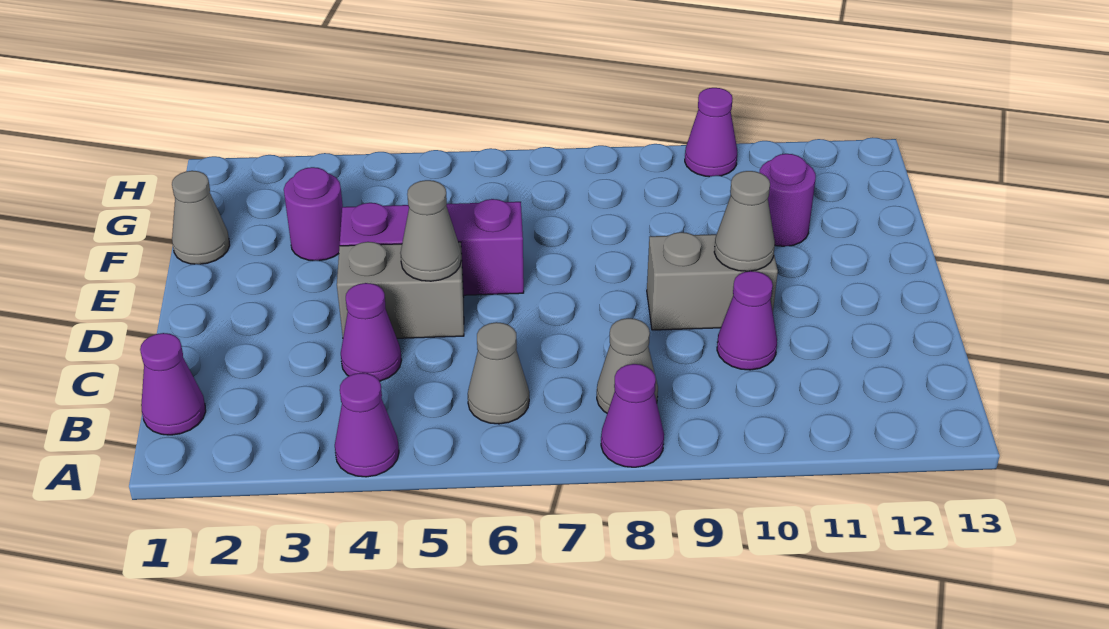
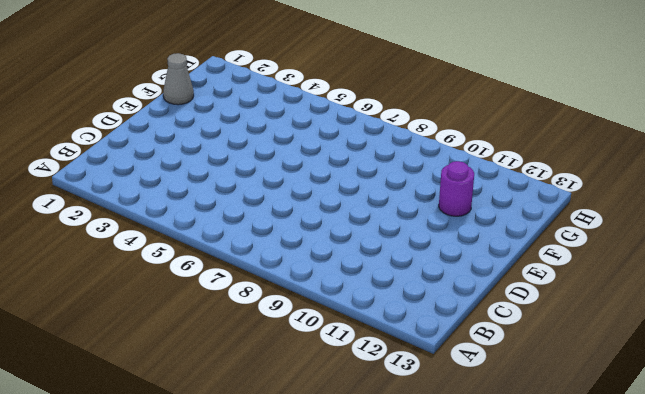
none -> purple 1x1 cone [335,373,399,477]
none -> purple 1x1 cone [601,364,664,467]
none -> purple 1x1 cone [140,333,206,435]

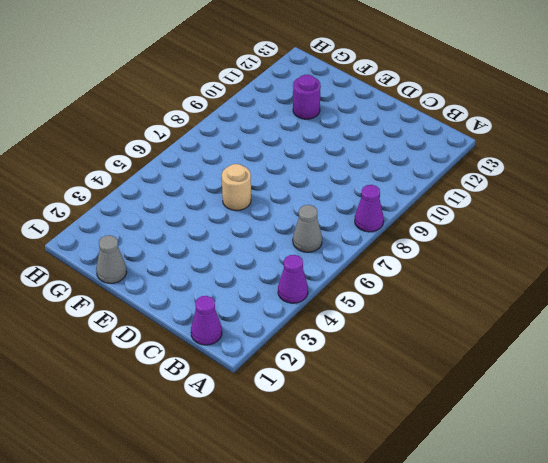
tan 1x1 round brick [222,164,251,211] -> purple 1x3 brick [340,199,524,295]
none -> grey 1x1 cone [597,318,658,413]
none -> purple 1x1 cone [341,283,402,381]
none -> purple 1x1 cone [717,271,777,370]

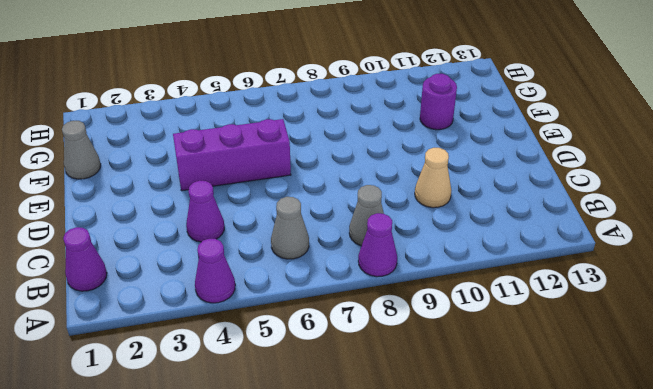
tan 1x1 cone [415,148,451,208] -> purple 1x1 cone [717,271,777,370]
none -> grey 1x2 brick [337,242,464,338]
none -> grey 1x2 brick [647,232,778,330]
none -> purple 1x1 round brick [284,167,343,261]

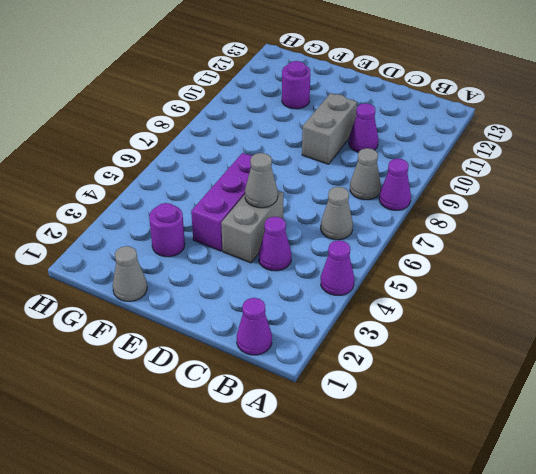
none -> purple 1x1 cone [685,88,737,177]
none -> grey 1x1 cone [714,171,775,271]

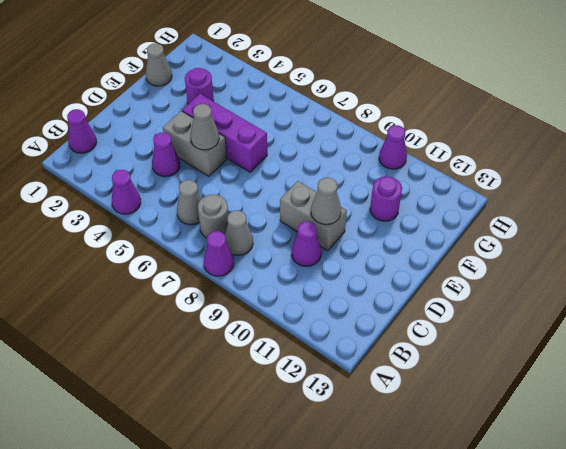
grey 1x1 round brick [198,195,229,238] -> none

